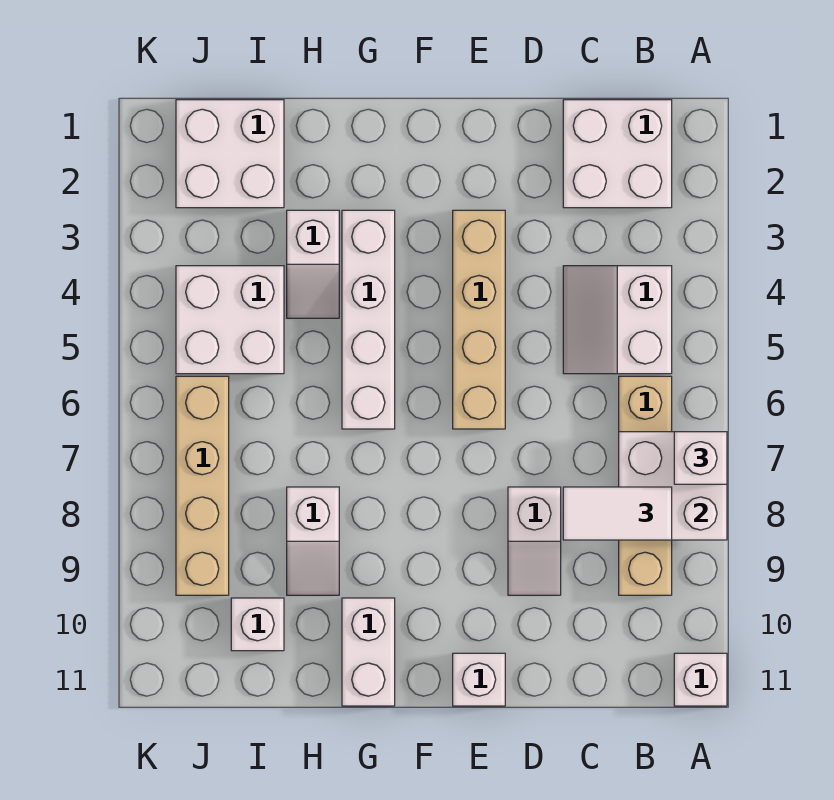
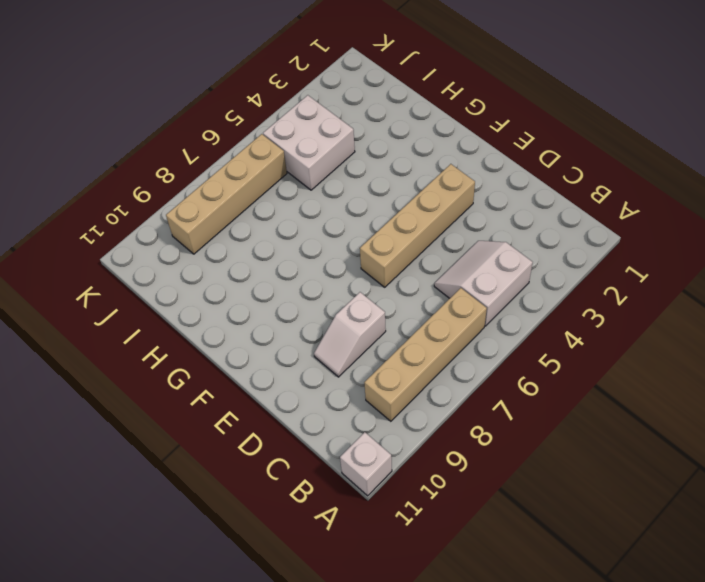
none -> white 2x2 brick [563,100,672,208]
none -> white 1x1 brick [453,653,505,706]
none -> white 1x4 brick [342,210,395,429]

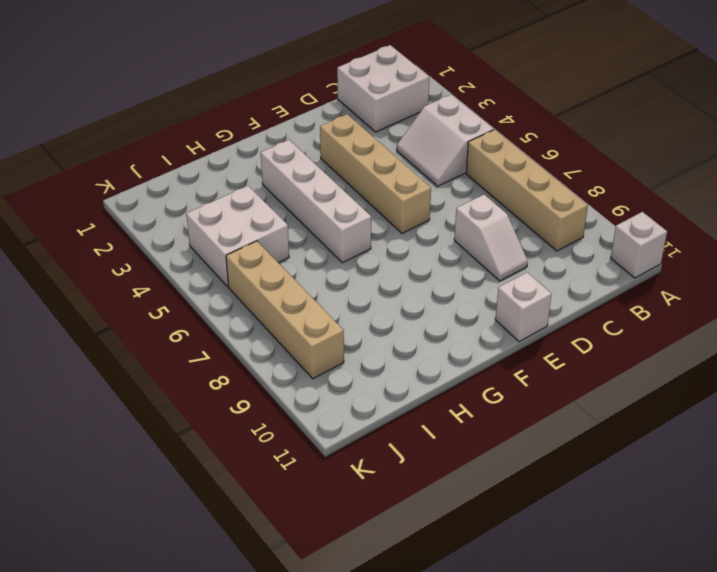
none -> white 1x2 brick [342,598,395,706]
none -> white 1x2 slope [287,210,339,318]
none -> white 1x2 slope [287,487,339,595]

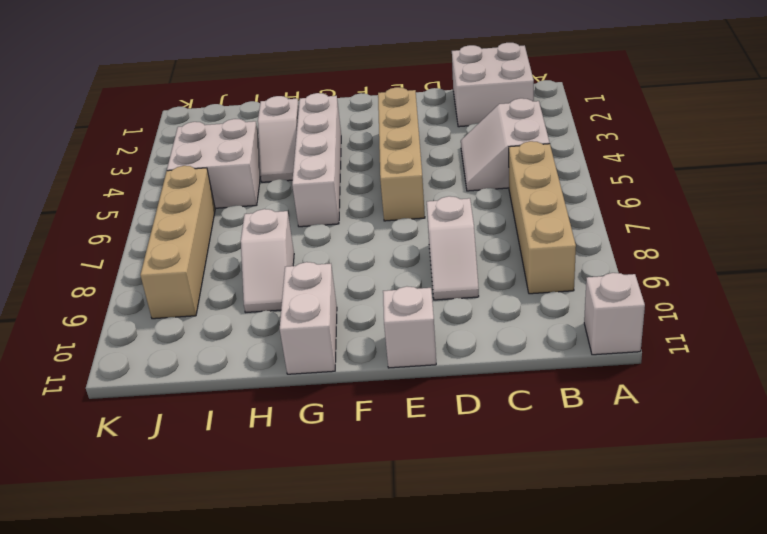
none -> white 2x2 brick [176,100,284,208]
none -> white 1x1 brick [231,598,284,651]
none -> white 2x2 brick [619,432,727,540]

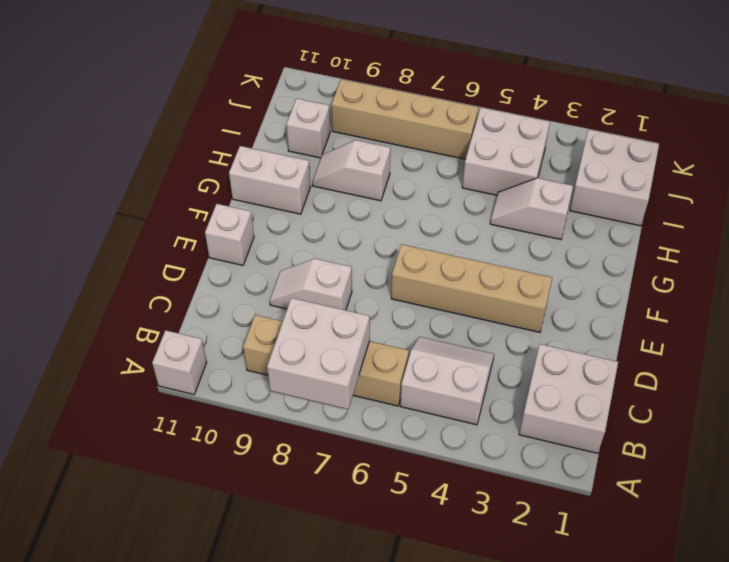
none -> white 1x4 brick [342,210,395,429]
none -> white 1x1 brick [674,432,727,484]
none -> white 1x2 tile [563,487,672,540]

